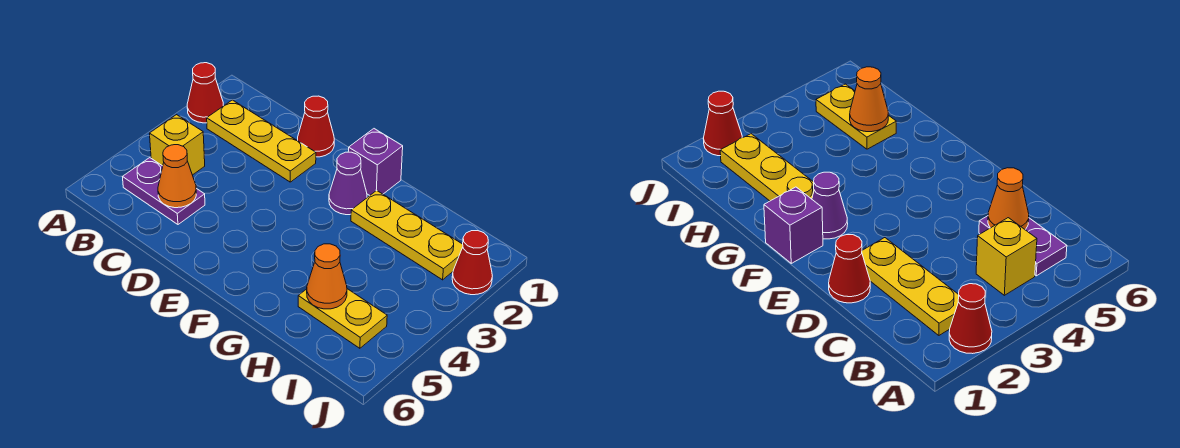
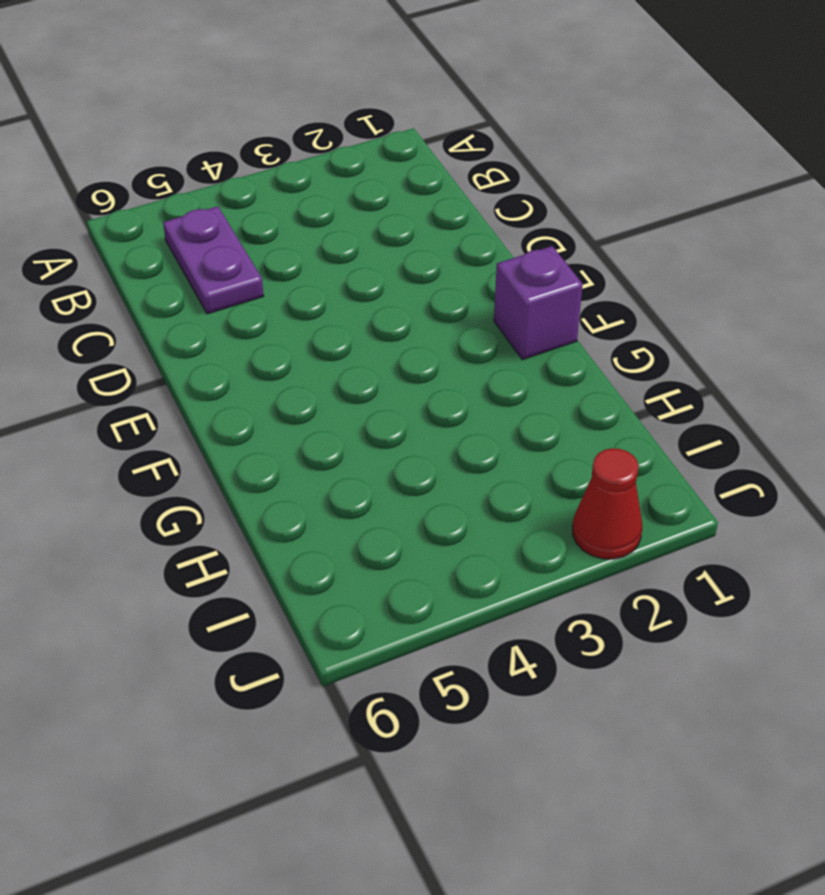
none -> red 1x1 cone [187,63,223,123]
none -> yellow 1x3 plate [207,100,316,182]
none -> yellow 1x1 brick [150,115,205,175]

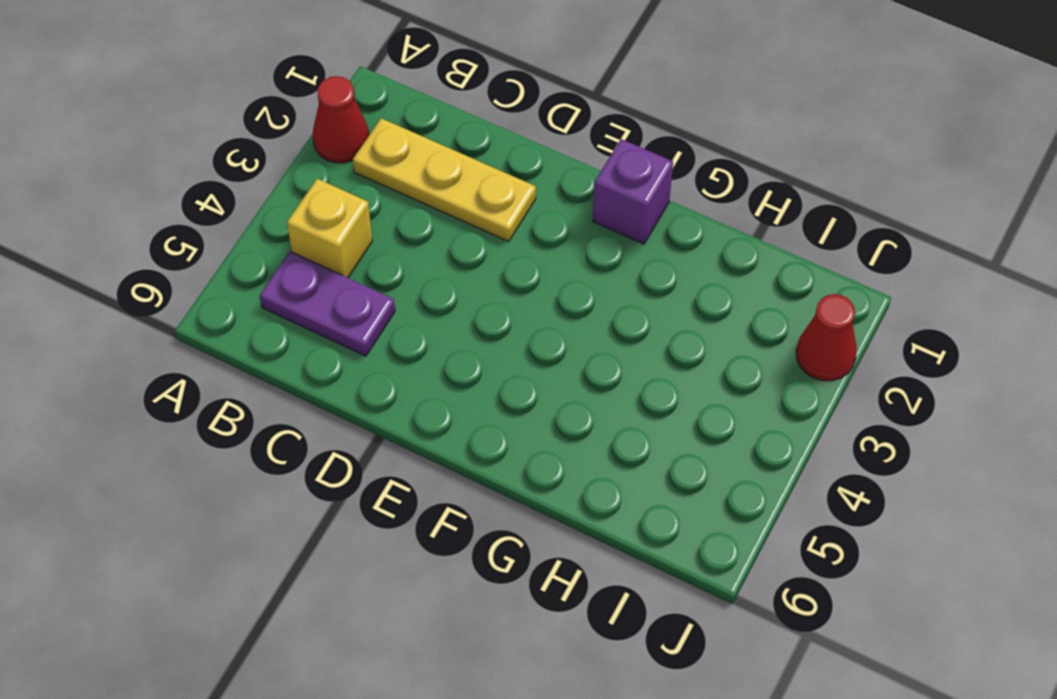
none -> red 1x1 cone [298,96,334,157]
none -> purple 1x1 cone [329,152,367,215]
none -> yellow 1x3 plate [351,190,463,280]

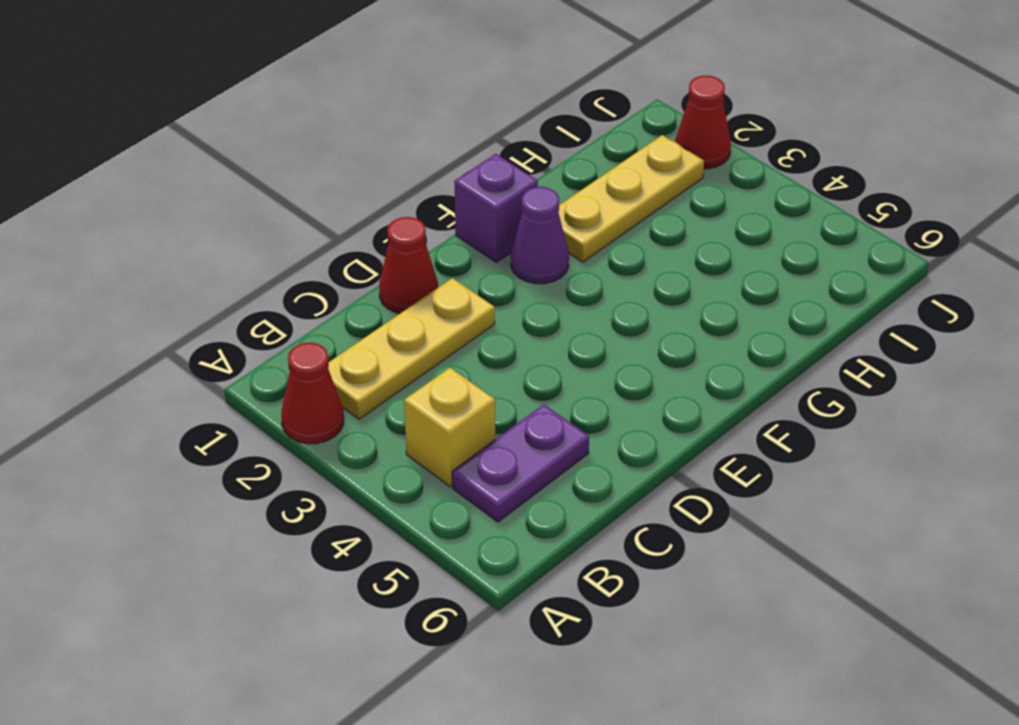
none -> yellow 1x2 plate [298,289,387,348]
none -> orange 1x1 cone [158,145,196,208]
none -> orange 1x1 cone [307,244,347,309]

